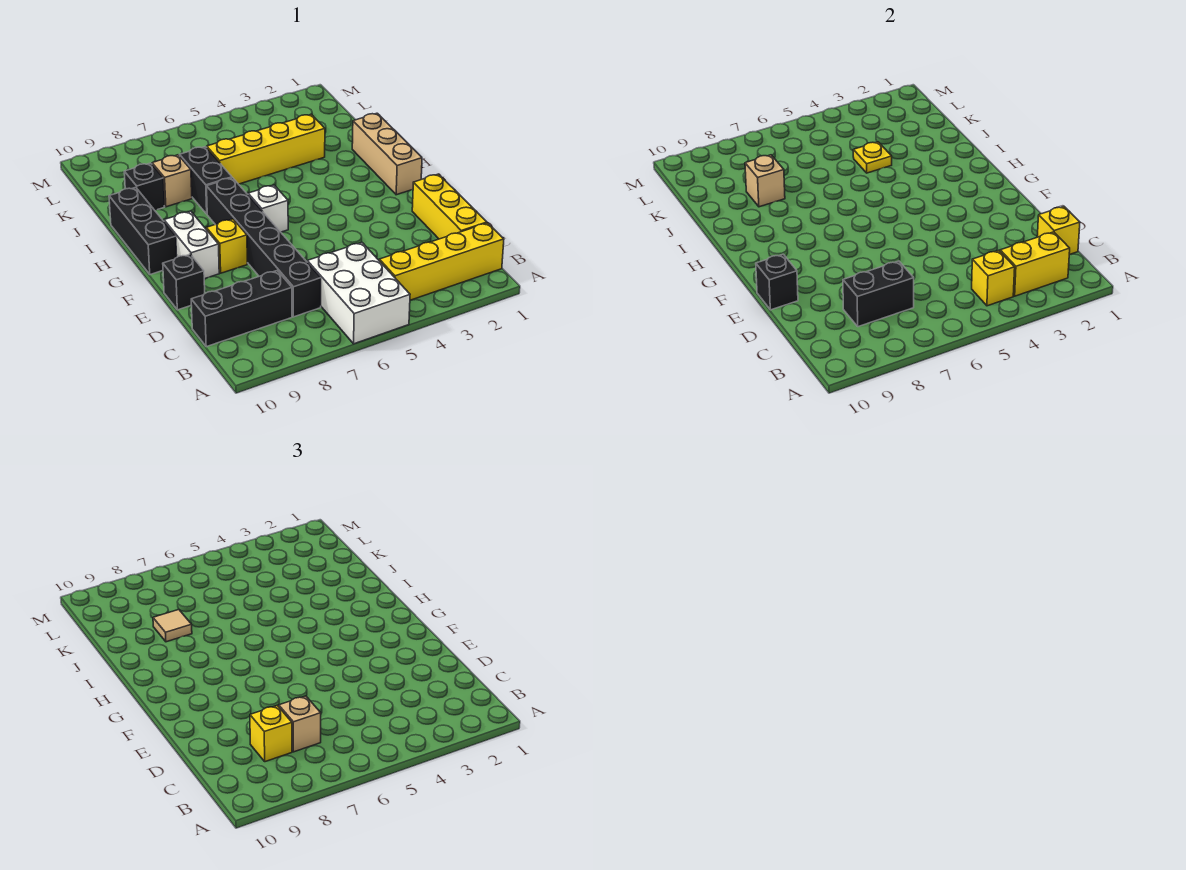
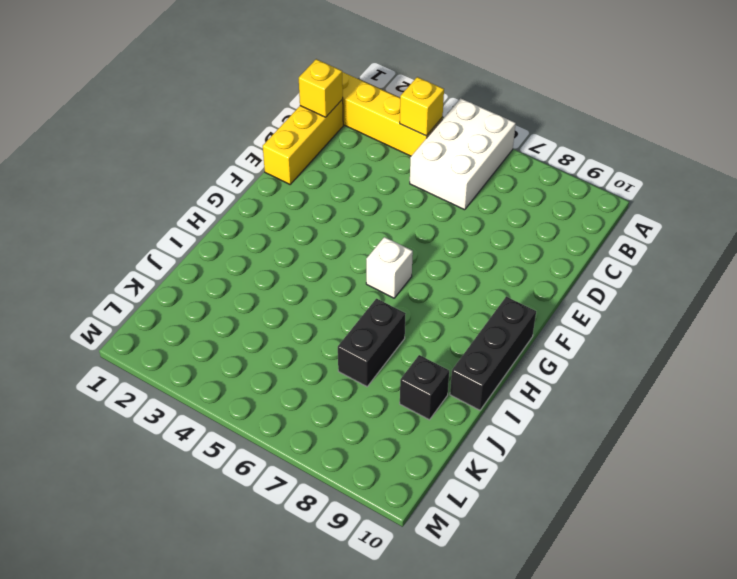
none -> black 1x6 brick [207,178,321,317]
none -> black 1x3 brick [191,271,292,347]
none -> black 1x1 brick [163,254,205,310]

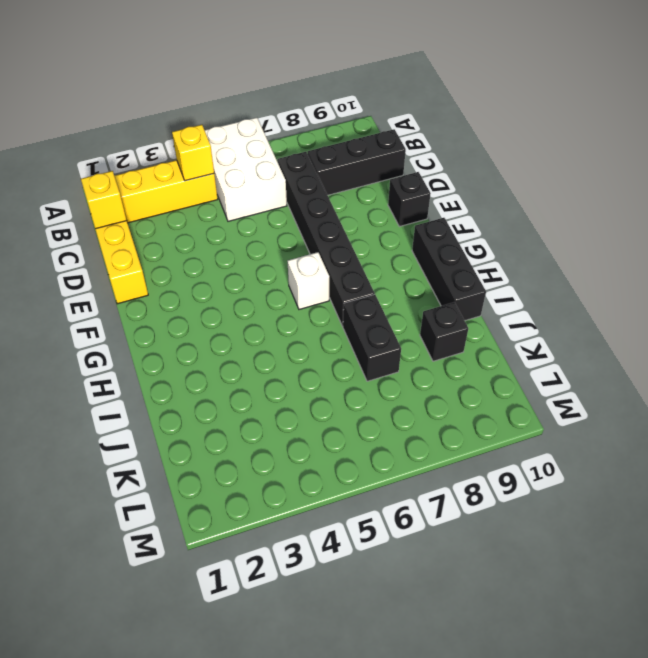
none -> yellow 1x1 brick [206,219,247,273]
none -> white 1x2 brick [164,211,219,279]
none -> tan 1x3 brick [352,113,422,195]

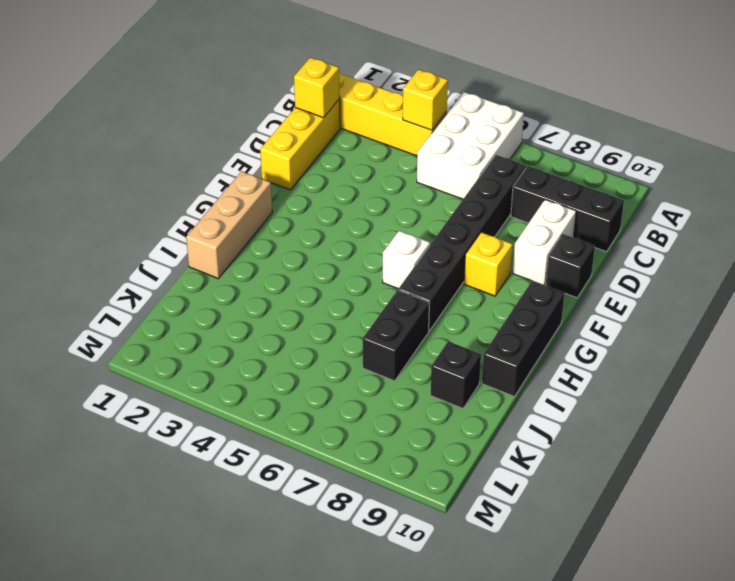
white 1x2 brick [513,199,576,285] -> white 1x2 brick moved to [164,211,219,279]
none -> yellow 1x4 brick [207,114,325,184]
none -> tan 1x1 brick [152,155,192,207]
none -> yellow 1x2 brick [1000,232,1070,296]

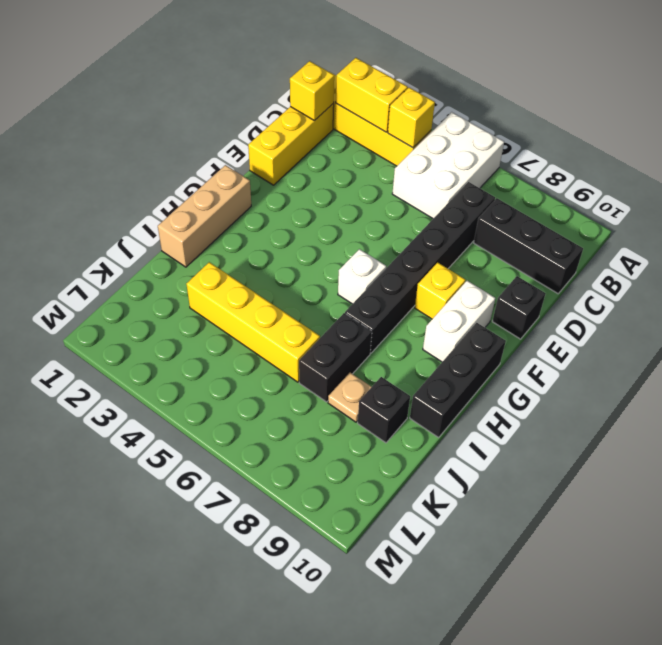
tan 1x1 plate [328,373,371,422] -> tan 1x1 brick [152,155,192,207]
none -> black 1x2 brick [843,261,914,327]
none -> black 1x1 brick [756,254,798,310]
none -> yellow 1x1 plate [853,142,892,173]

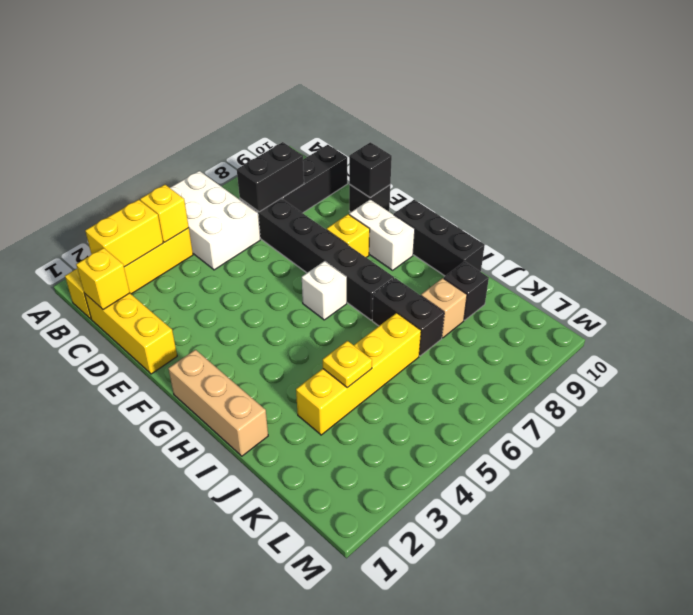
none -> tan 1x1 brick [745,155,785,207]
none -> tan 1x1 brick [279,696,321,752]
none -> yellow 1x1 brick [250,706,292,762]

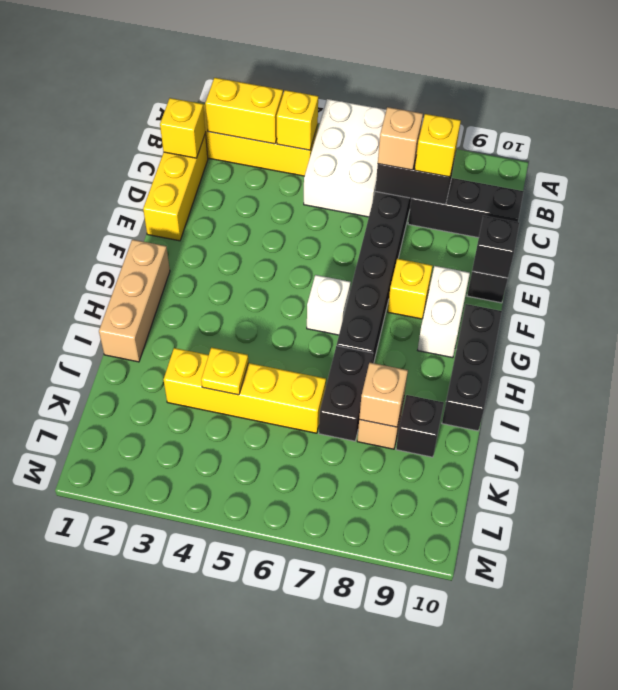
none -> tan 1x1 tile [153,610,192,642]

